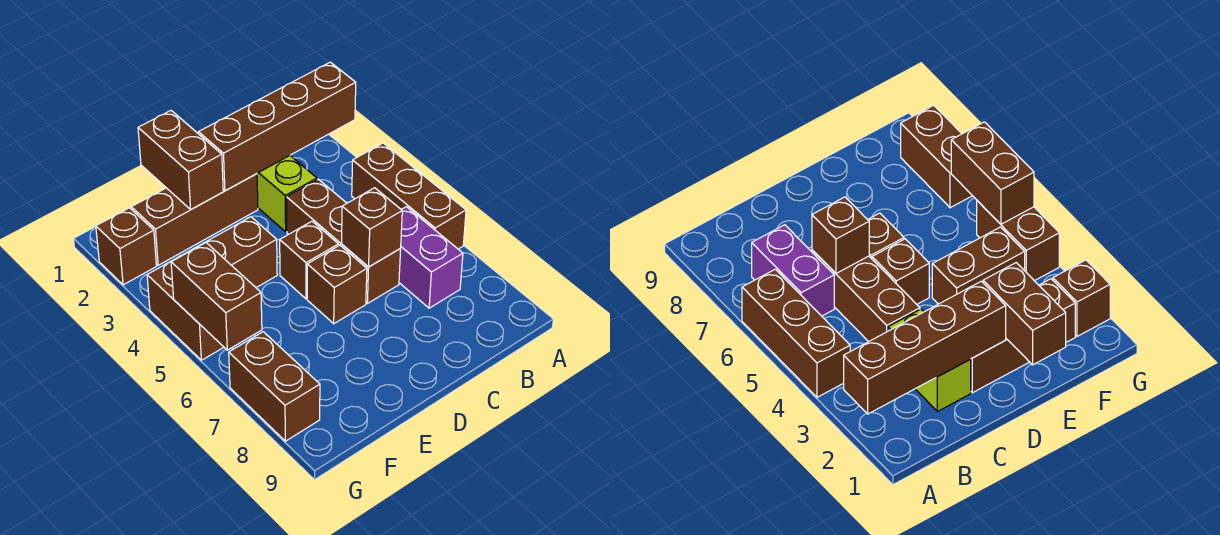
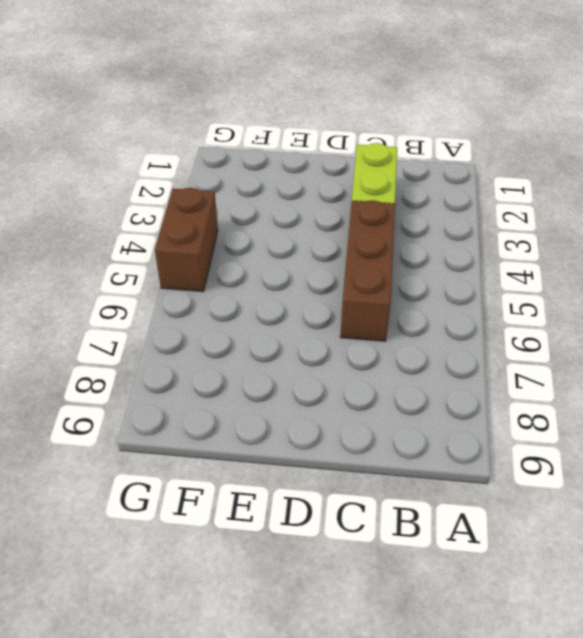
none -> brown 1x3 brick [352,143,466,249]
none -> purple 1x2 brick [399,207,463,308]
none -> brown 1x3 brick [131,174,258,265]

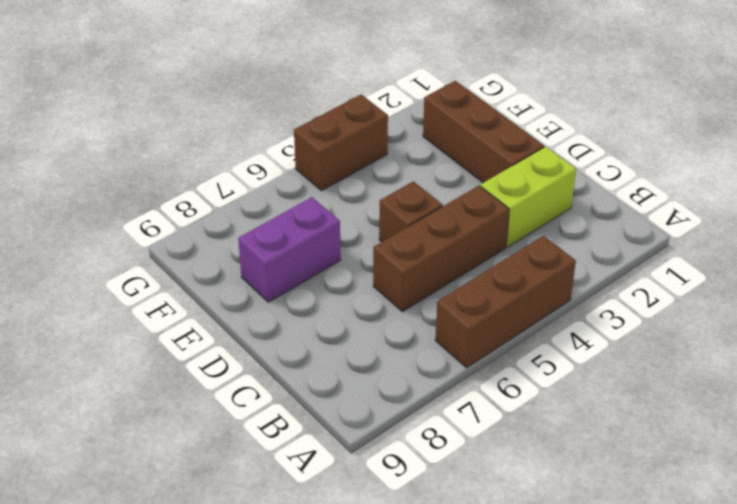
purple 1x2 brick [238,197,341,302] -> purple 1x2 brick moved to [399,207,463,308]
none -> brown 1x1 brick [307,245,367,324]
none -> brown 1x2 brick [183,217,277,288]
none -> brown 1x1 brick [96,208,156,285]

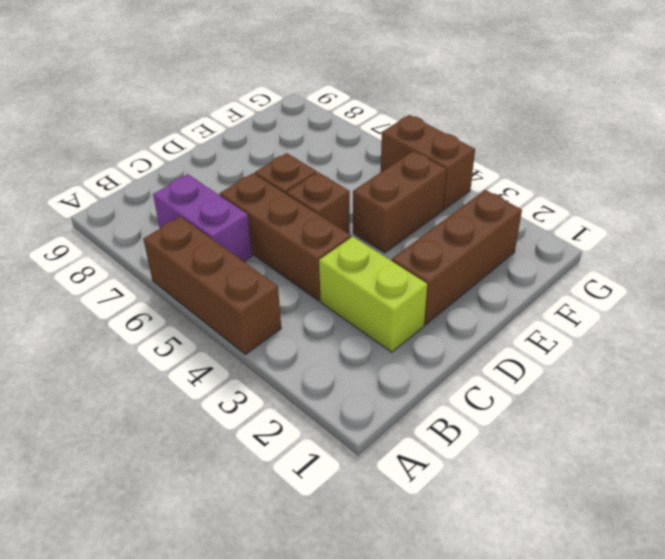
none -> brown 1x1 brick [96,208,156,285]
none -> brown 1x2 brick [229,332,320,441]
none -> brown 1x4 brick [199,62,356,191]

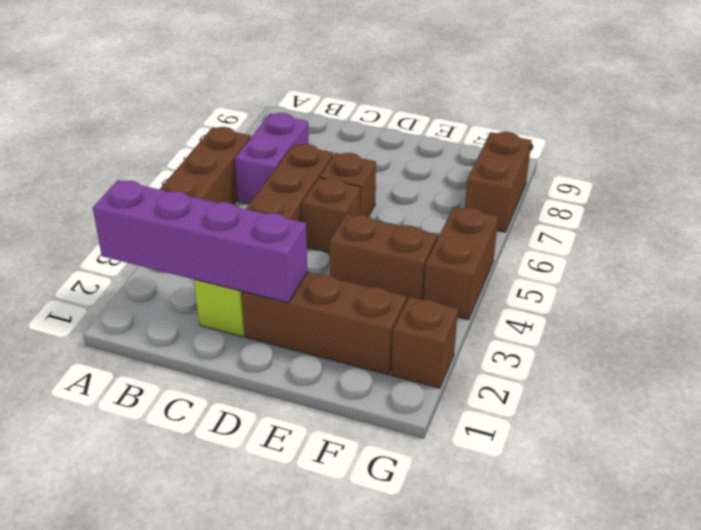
purple 1x4 brick [93,180,308,303] -> brown 1x4 brick [199,62,356,191]
none -> brown 1x1 brick [342,188,402,267]
none -> brown 1x2 brick [138,111,223,209]
none -> brown 1x2 brick [171,243,262,350]

